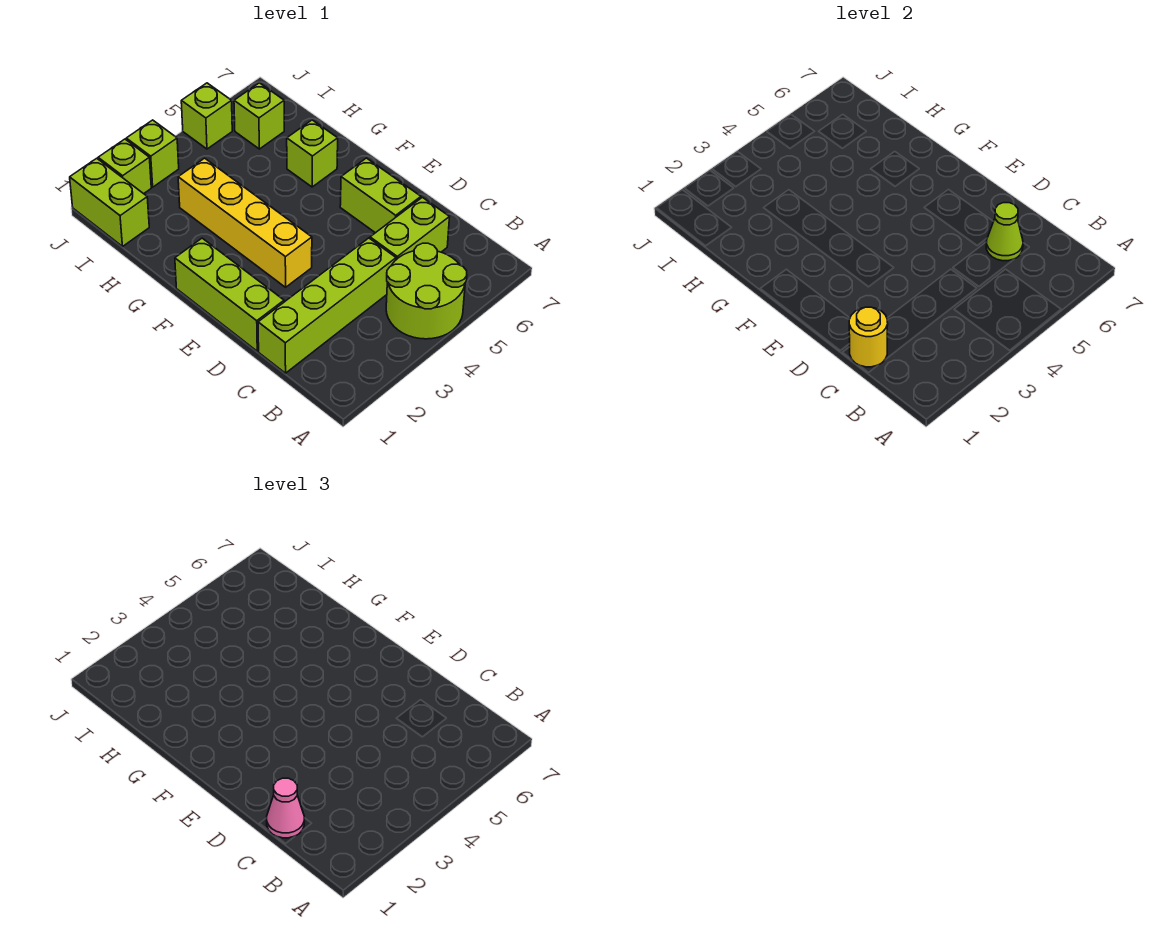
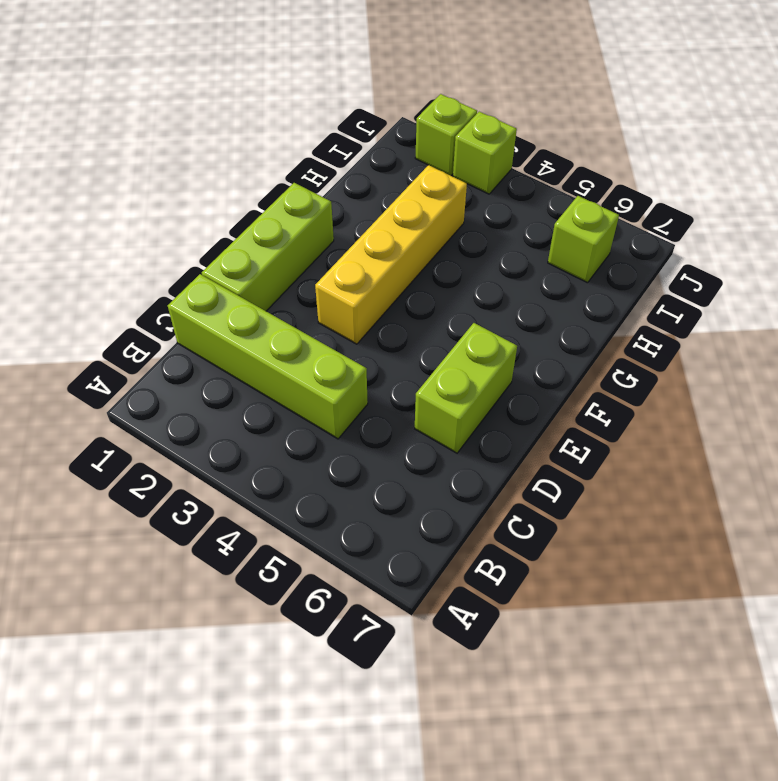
none -> lime 2x2 round brick [386,243,467,339]
none -> lime 1x2 brick [370,197,449,260]
none -> lime 1x1 brick [287,120,338,187]

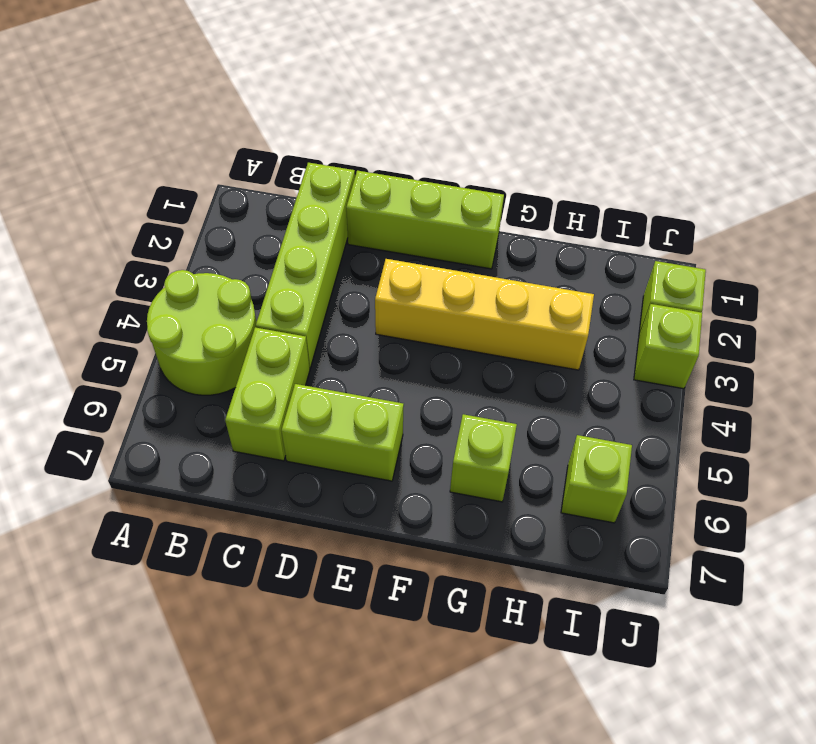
none -> lime 1x2 brick [70,158,149,246]
none -> lime 1x1 brick [181,83,232,149]
none -> yellow 1x1 round brick [849,307,888,367]

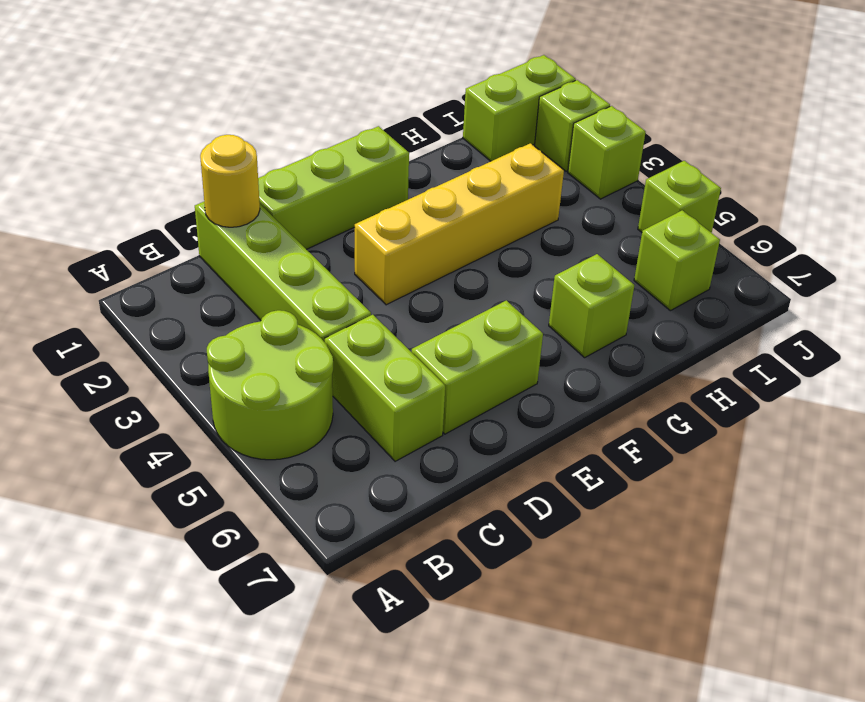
none -> lime 1x1 cone [986,203,1023,261]
none -> pink 1x1 cone [267,778,304,838]

